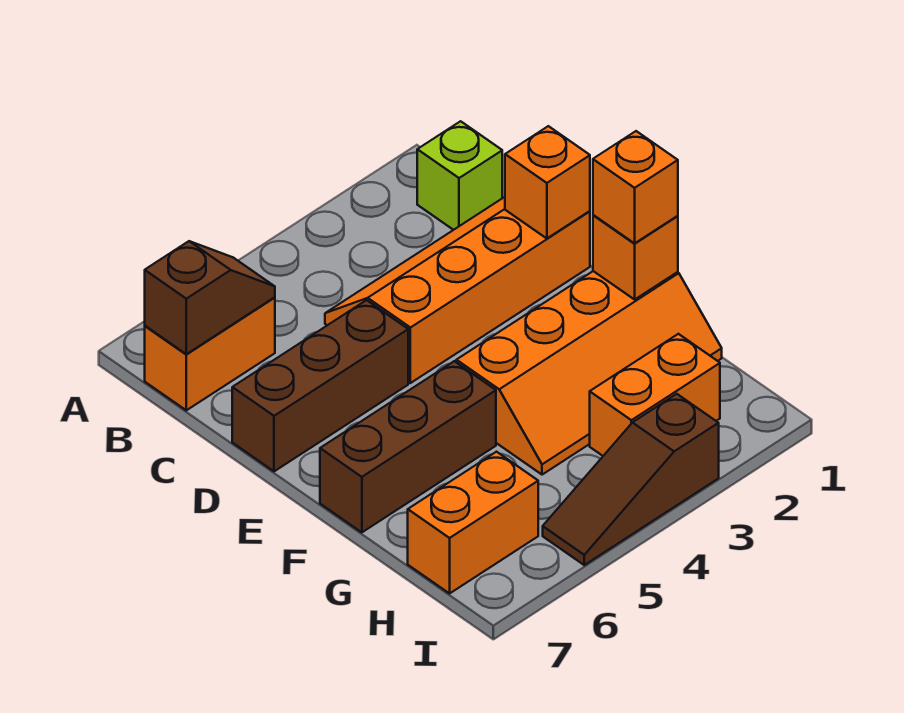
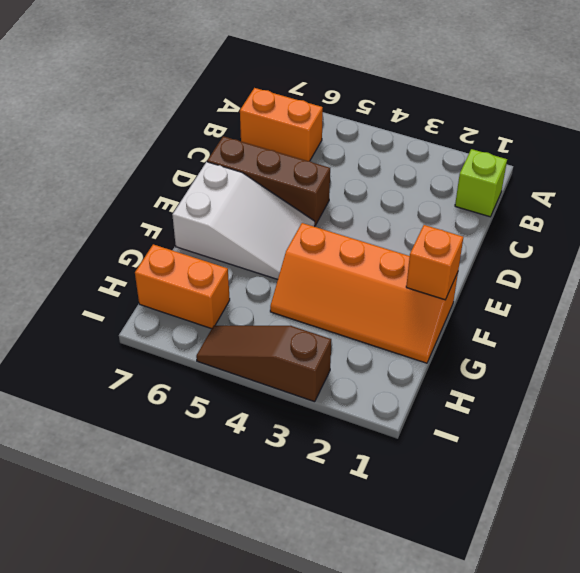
white 2x3 slope [172,162,315,279] -> brown 1x3 brick [320,361,496,532]
none -> orange 2x4 slope [325,197,590,383]
none -> orange 1x2 brick [590,334,720,456]
none -> brown 1x2 slope [145,241,275,354]

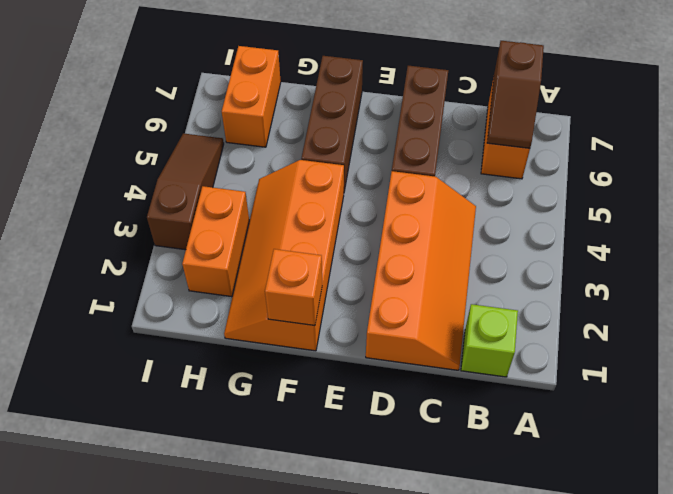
none -> orange 1x1 brick [505,126,590,238]
none -> orange 1x1 brick [593,131,678,243]

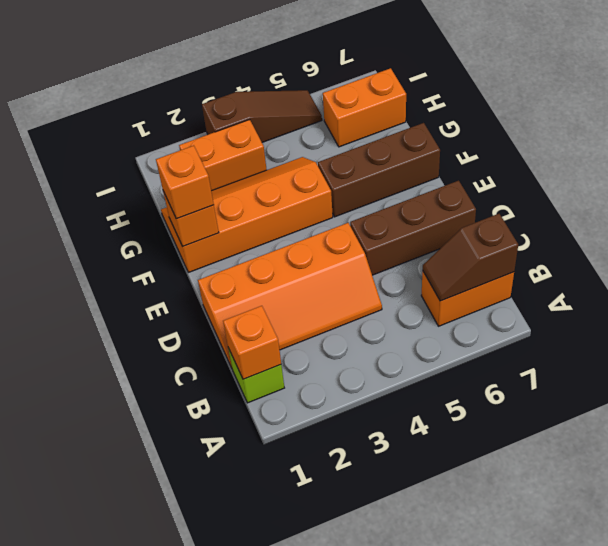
orange 1x1 brick [223,306,281,379] -> orange 1x1 brick moved to [505,126,590,238]

